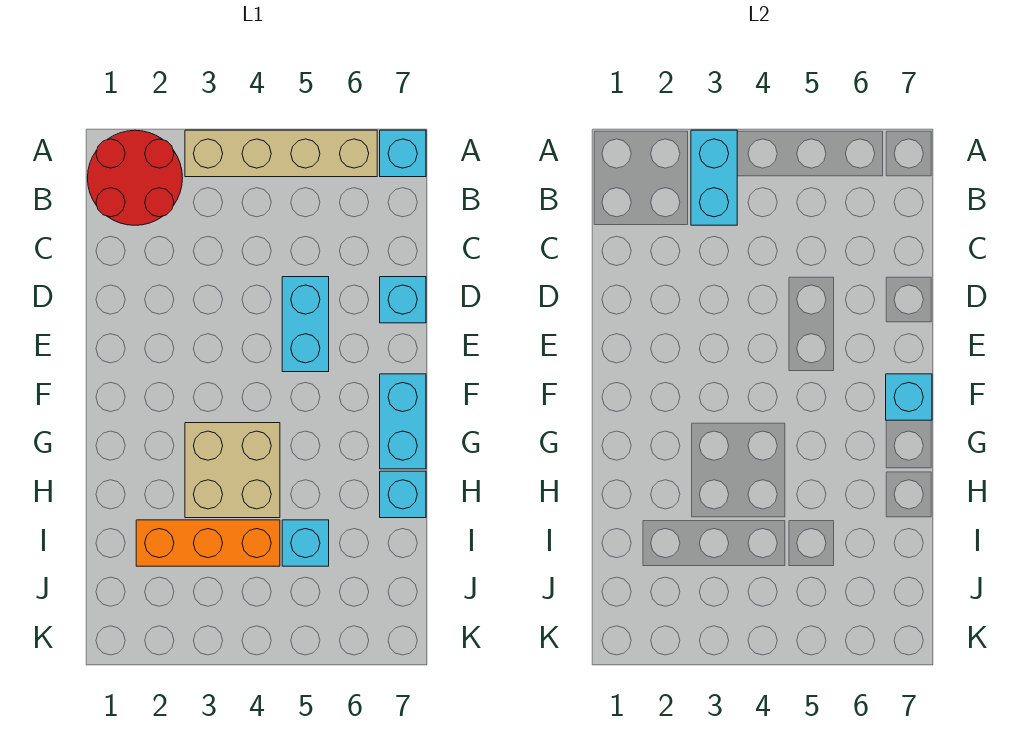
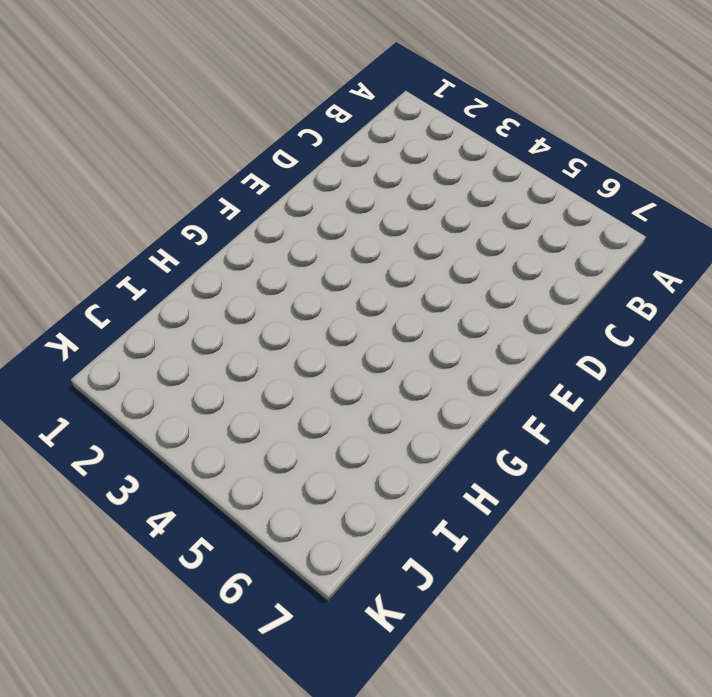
none -> red 2x2 round brick [88,130,182,225]
none -> tan 1x4 brick [185,130,377,177]
none -> cyan 1x1 brick [380,130,426,177]

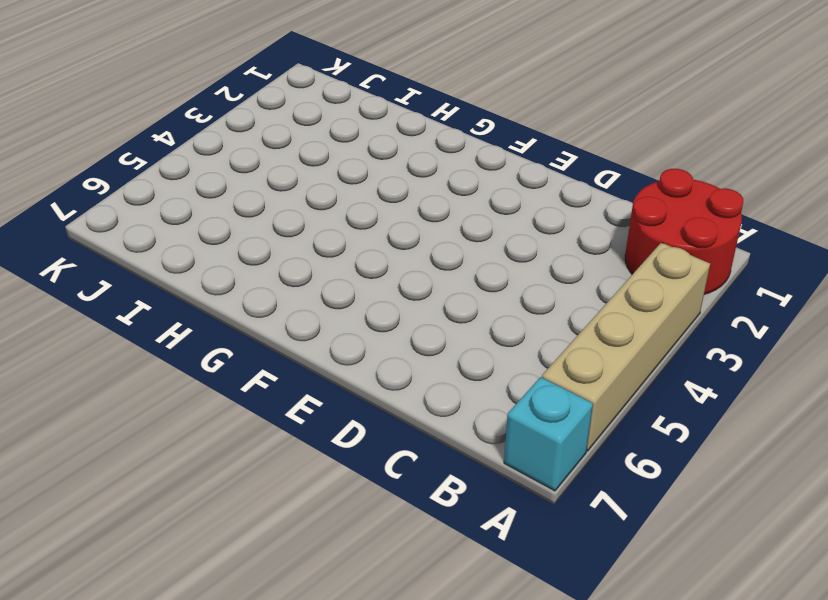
none -> cyan 1x2 brick [282,277,329,372]
none -> cyan 1x1 brick [380,277,426,323]
none -> cyan 1x2 brick [380,374,426,469]

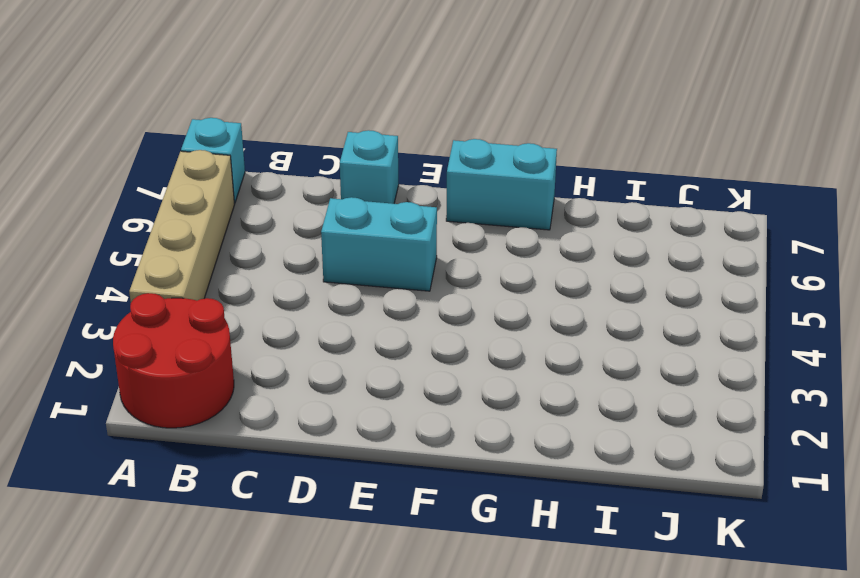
none -> tan 2x2 brick [185,423,280,518]
none -> cyan 1x1 brick [380,471,426,518]
none -> orange 1x3 brick [136,520,280,566]

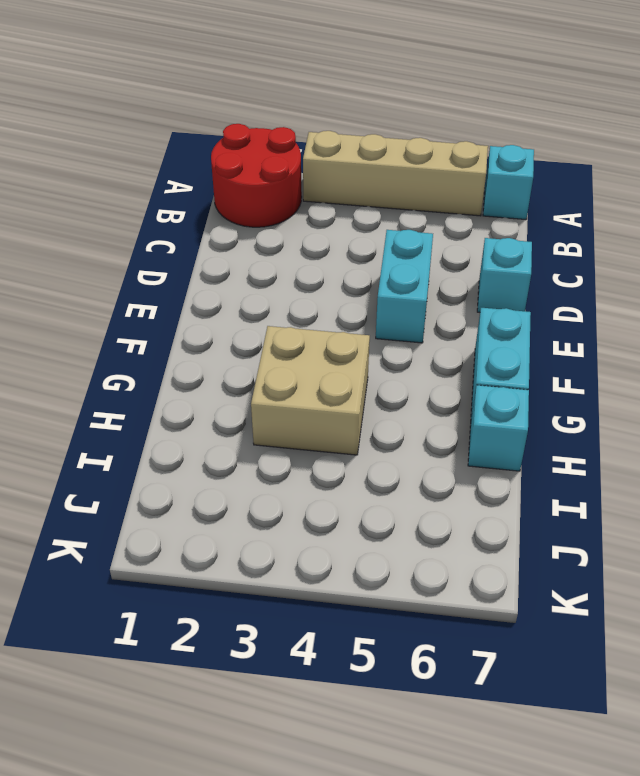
none -> orange 1x3 brick [136,520,280,566]
none -> cyan 1x1 brick [282,520,329,566]
none -> cyan 1x2 brick [691,130,737,225]

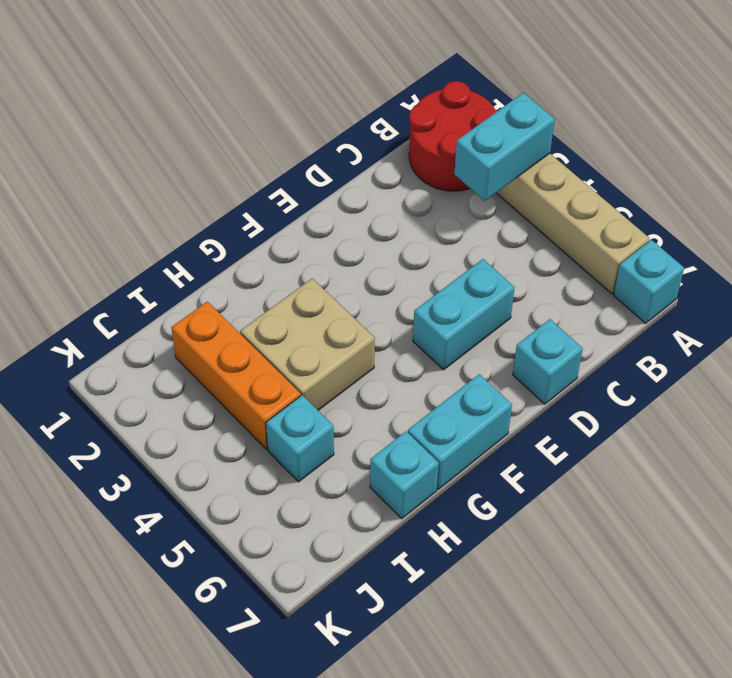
none -> cyan 1x1 brick [886,374,932,420]

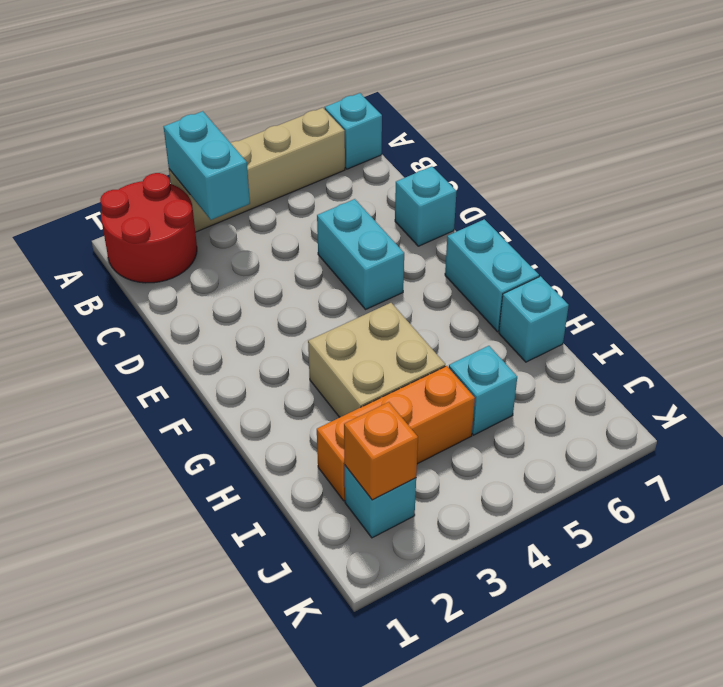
cyan 1x1 brick [345,466,416,538] -> cyan 1x1 brick moved to [886,374,932,420]
orange 1x1 brick [344,402,418,500] -> none

